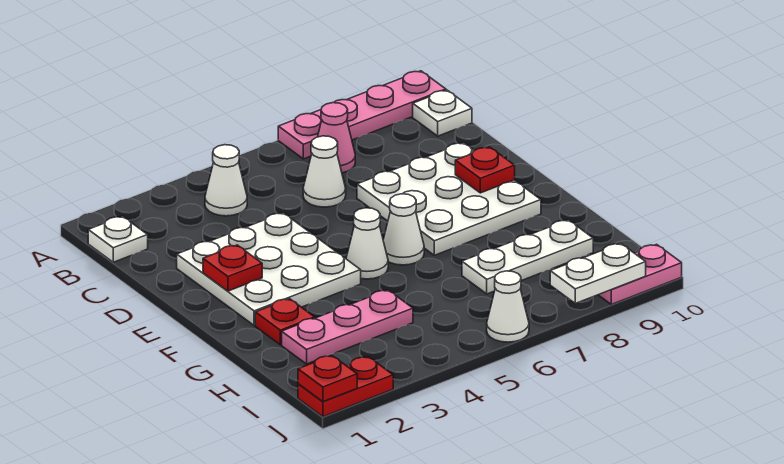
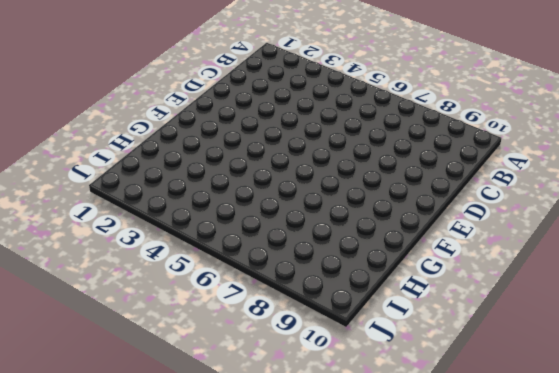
none -> pink 1x4 plate [278,71,446,159]
none -> white 1x1 plate [88,216,148,262]
none -> white 1x1 cone [205,145,247,216]

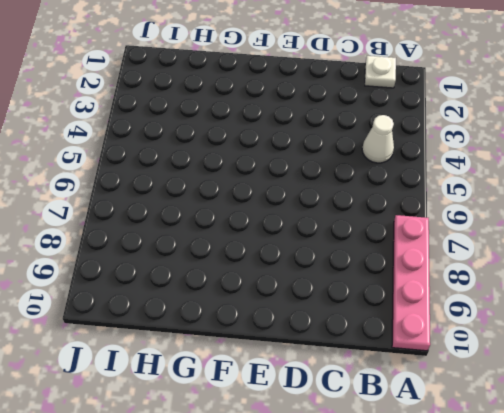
none -> pink 1x1 cone [318,103,355,173]
none -> white 1x1 plate [413,90,472,136]
none -> white 1x1 cone [303,136,346,207]

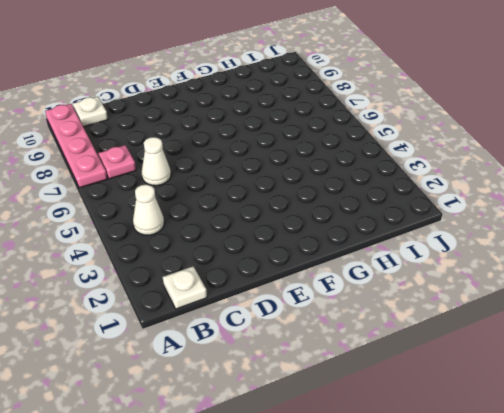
pink 1x1 plate [98,145,136,179] -> pink 1x1 cone [318,103,355,173]
none -> white 3x3 plate [177,213,361,325]
none -> white 3x3 plate [357,143,541,255]
none -> white 1x1 cone [346,208,388,279]

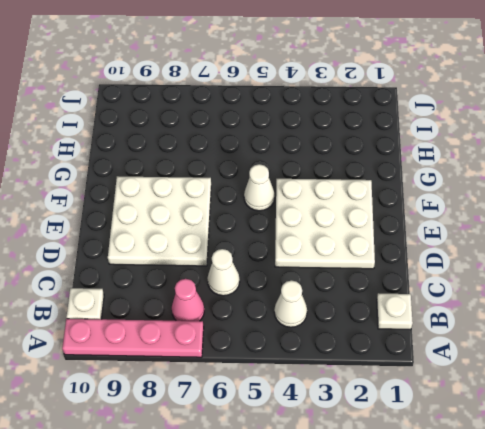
none -> white 1x1 cone [383,194,424,265]
none -> red 1x1 plate [255,299,315,345]
none -> pink 1x3 plate [282,290,413,364]

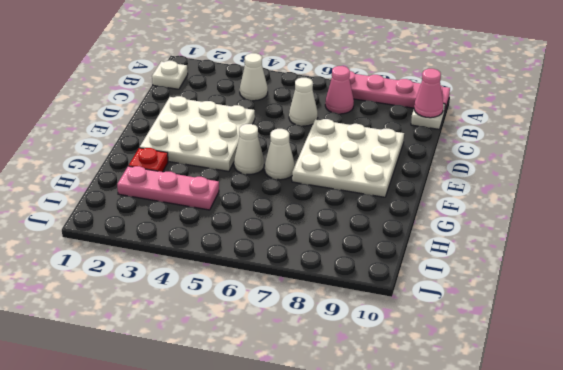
pink 1x1 cone [414,69,443,118] -> none
none -> white 1x3 plate [462,220,593,294]
none -> red 1x2 plate [298,357,393,417]
none -> white 1x1 cone [487,271,529,342]

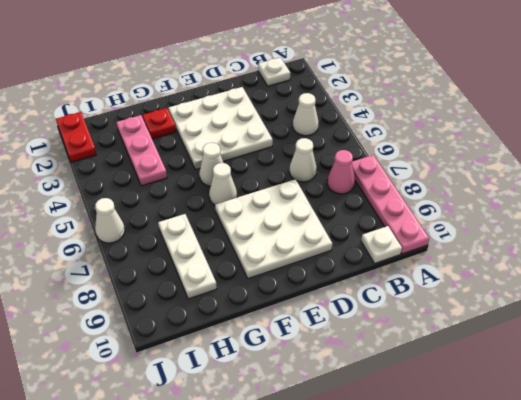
none -> pink 1x2 plate [599,244,682,304]
none -> red 1x1 plate [203,245,262,291]
none -> red 1x1 plate [455,147,515,193]

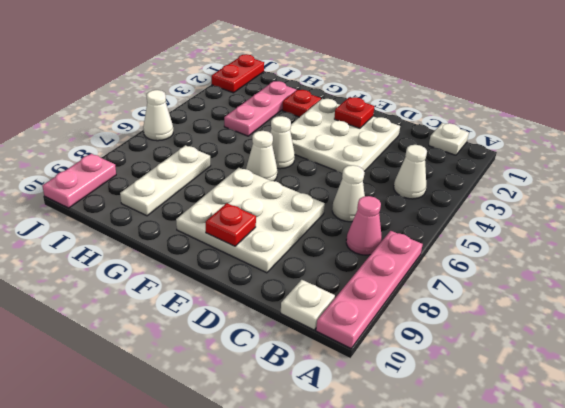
none -> red 1x1 plate [298,356,357,401]
none -> white 1x2 plate [550,243,646,303]

